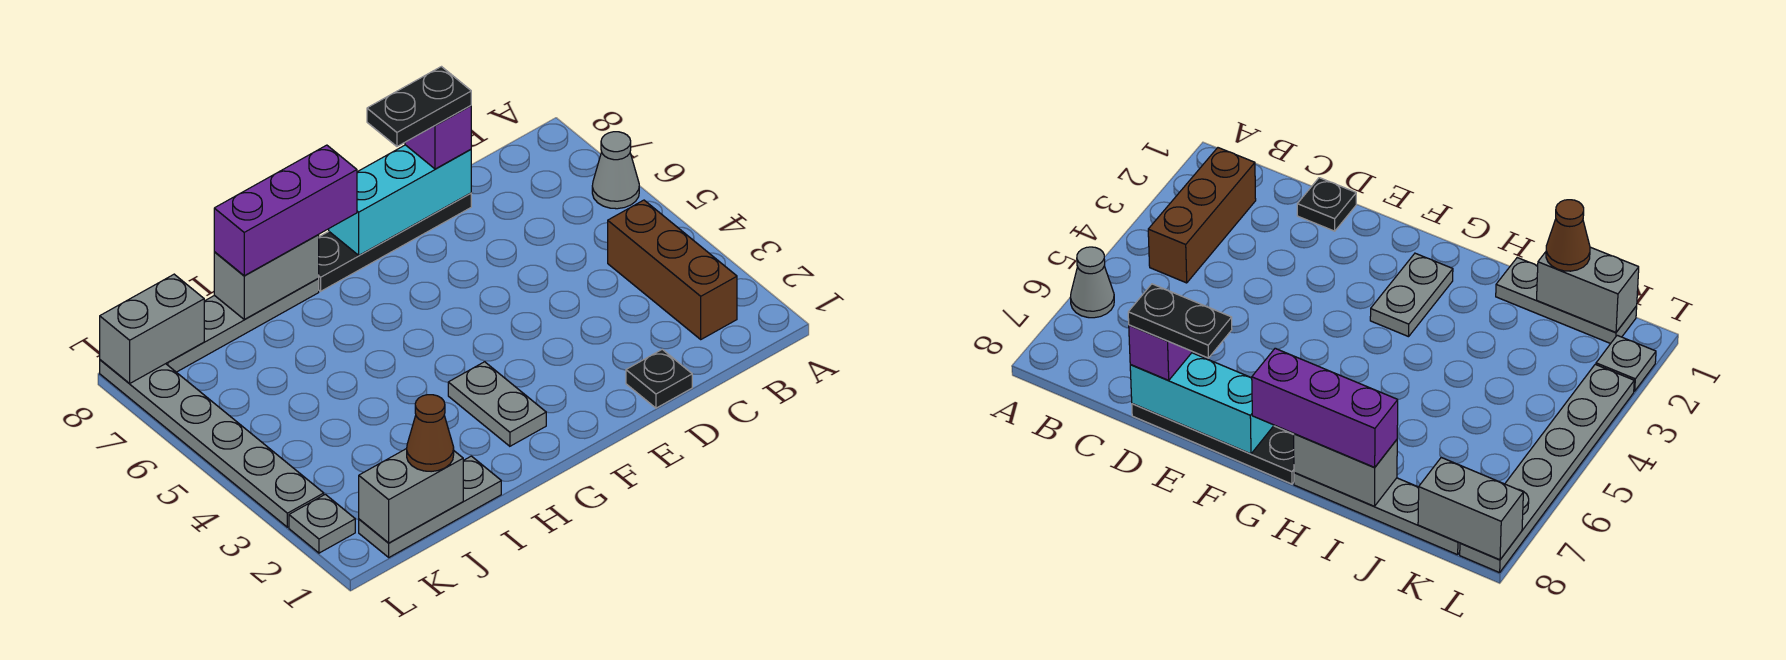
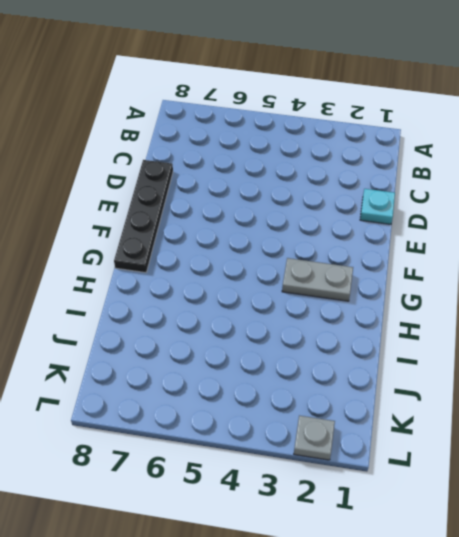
cyan 1x1 plate [360,189,395,224] -> black 1x1 plate [626,349,692,408]
none -> grey 1x1 cone [592,132,639,209]
none -> brown 1x3 brick [608,200,737,339]
none -> grey 1x4 plate [166,279,319,372]

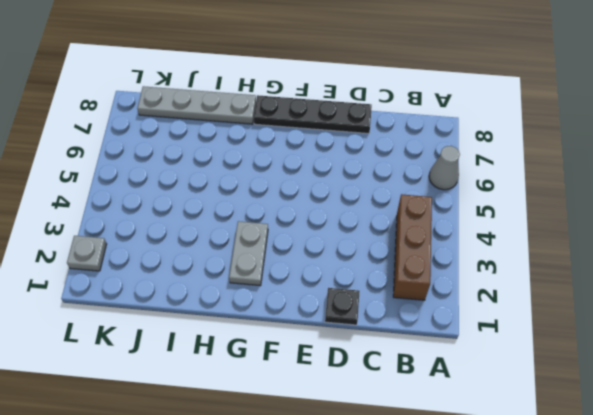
none -> grey 1x3 plate [359,456,501,557]
none -> grey 1x6 plate [100,360,324,527]
none -> cyan 1x3 brick [329,145,471,255]

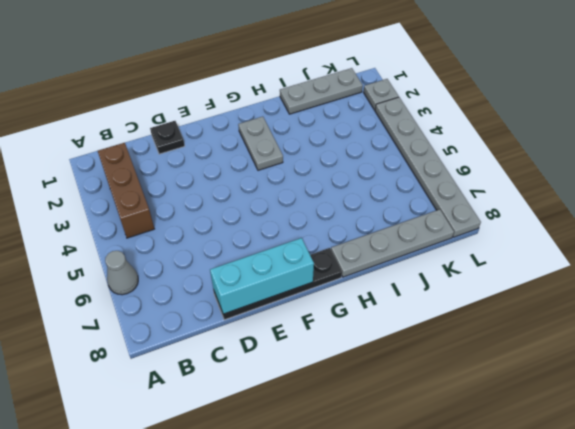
none -> grey 1x2 brick [214,235,319,320]
none -> grey 1x2 brick [359,449,463,543]
none -> grey 1x2 brick [100,274,204,384]

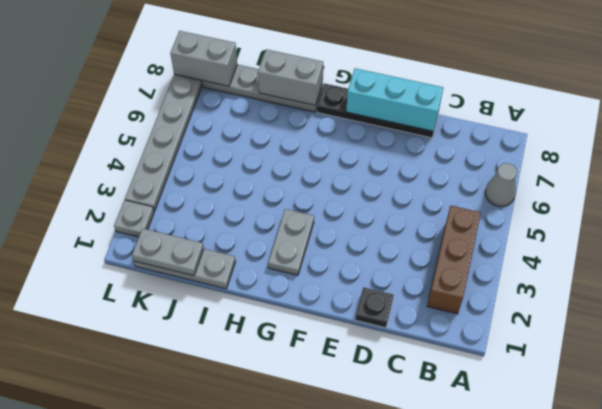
grey 1x2 plate [132,228,204,276] -> grey 1x2 brick [359,449,463,543]
none -> purple 1x1 brick [405,106,471,169]
none -> purple 1x3 brick [214,145,357,276]
none -> brown 1x1 cone [407,395,454,472]

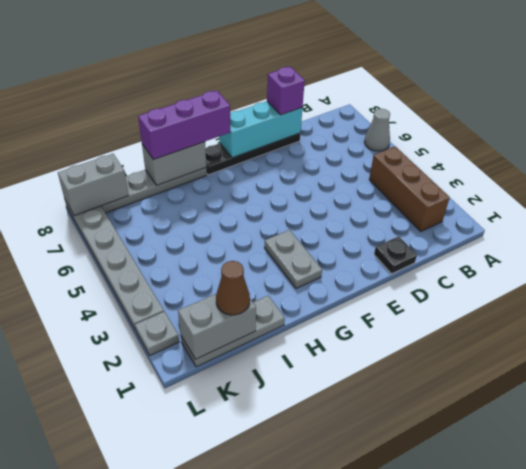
none -> black 1x2 plate [367,67,471,146]

